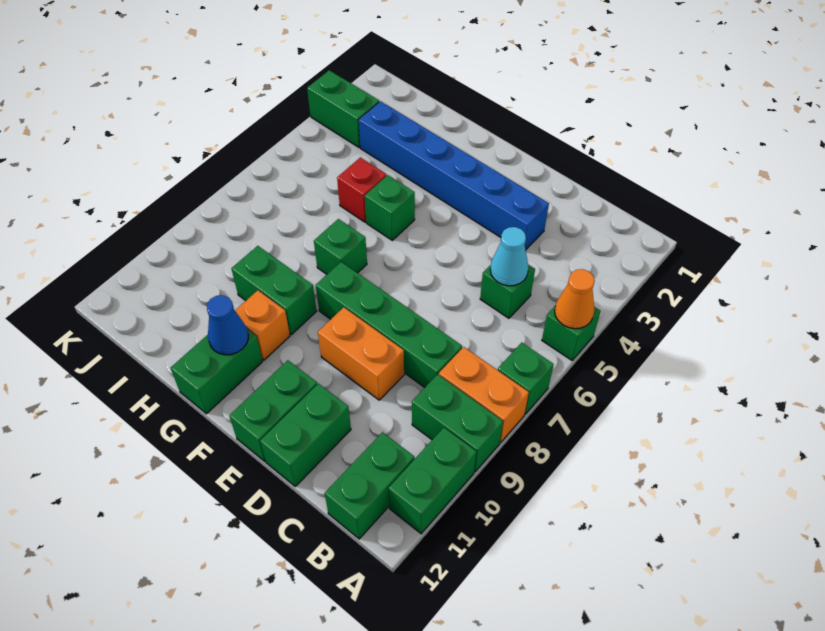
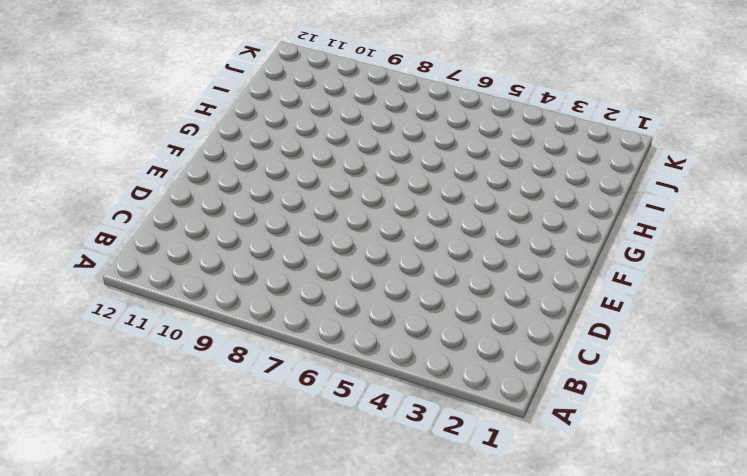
none -> green 1x1 brick [542,305,601,360]
none -> green 1x1 brick [498,343,554,414]
none -> orange 1x2 brick [439,347,529,443]

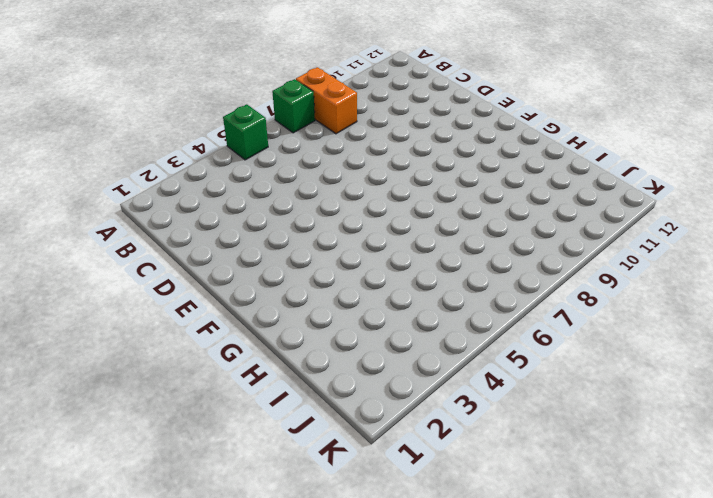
none -> green 1x2 brick [412,374,503,472]
none -> green 1x2 brick [389,428,476,534]
none -> green 1x2 brick [325,432,414,539]

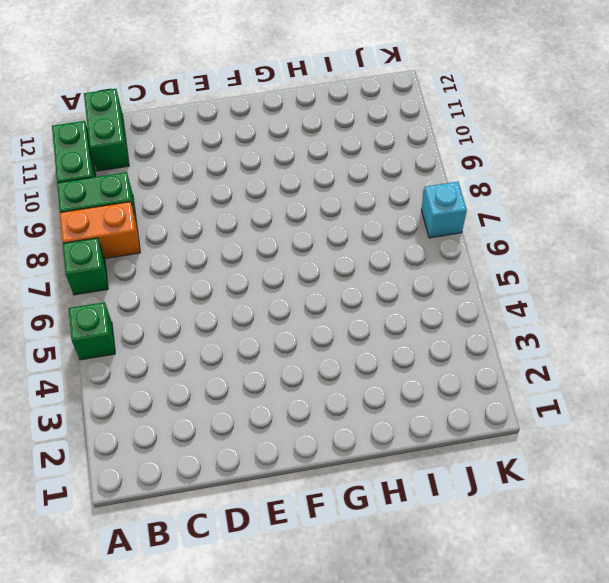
cyan 1x1 brick [421,182,467,238] -> none
none -> green 1x1 brick [480,265,535,318]
none -> green 1x4 brick [316,262,462,388]
none -> blue 1x6 brick [359,101,549,250]

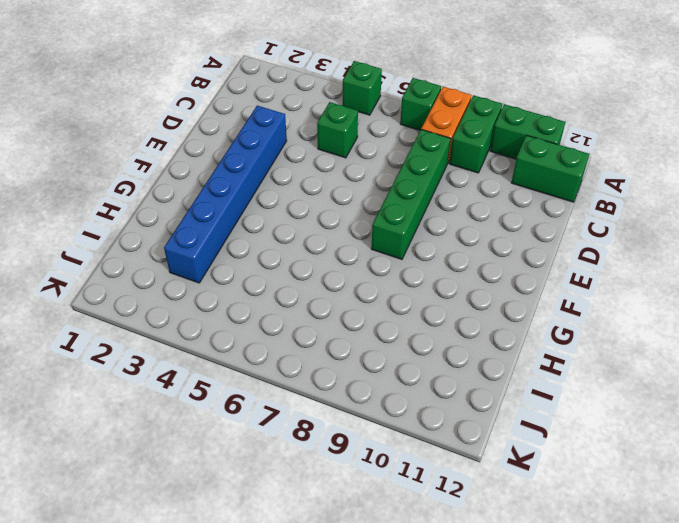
none -> orange 1x2 brick [318,307,404,400]
none -> green 1x2 brick [260,384,351,486]
none -> green 1x2 brick [229,360,317,461]

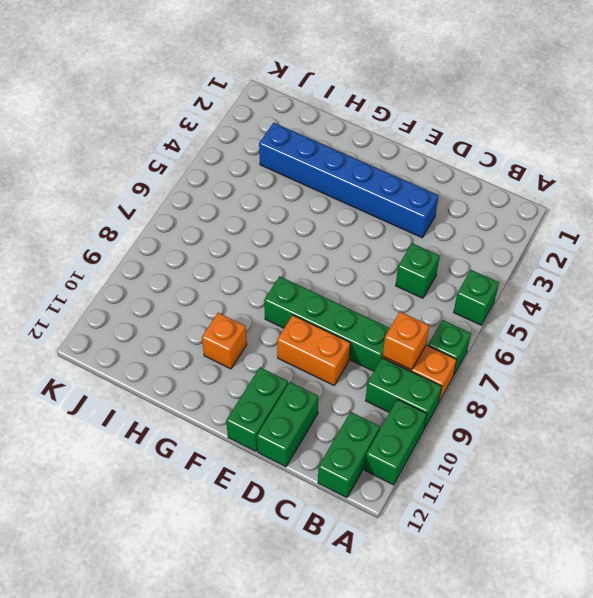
orange 1x1 brick [383,312,429,370] -> none
none -> green 1x1 brick [365,175,415,240]
none -> green 1x1 brick [314,219,367,274]
none -> green 1x2 brick [231,246,317,335]

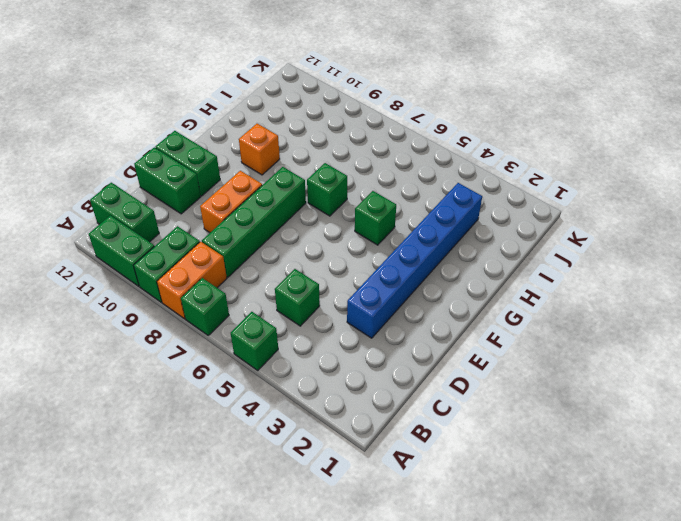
none -> green 1x2 brick [231,246,317,335]
none -> green 1x2 brick [171,329,263,414]
none -> red 1x1 brick [337,158,387,222]

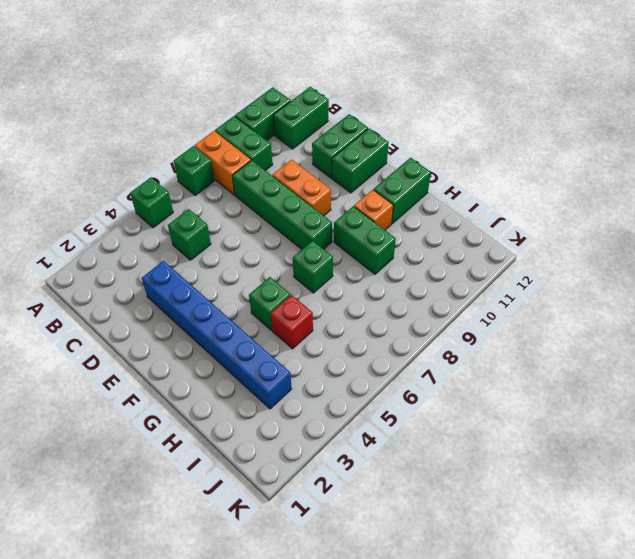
none -> green 1x2 brick [307,70,379,147]
none -> orange 1x1 cone [555,269,595,329]
none -> cyan 1x1 cone [490,227,529,286]

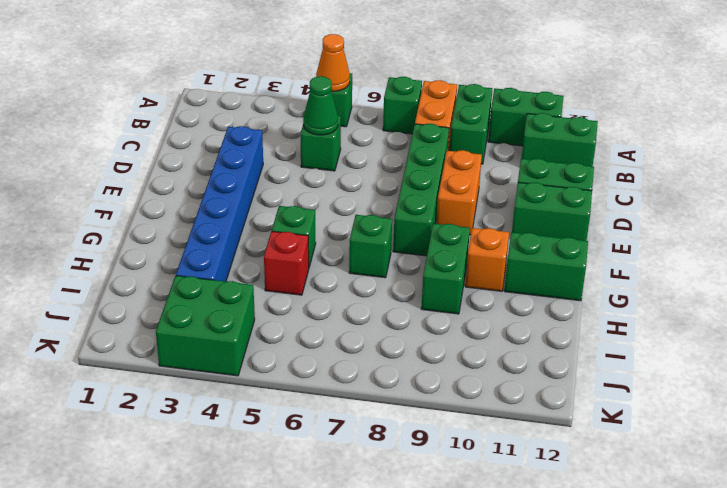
green 1x1 cone [303,76,338,135] -> cyan 1x1 cone [490,227,529,286]
green 2x2 brick [156,276,255,376] -> green 1x2 brick [307,70,379,147]
none -> blue 1x1 cone [207,295,248,355]

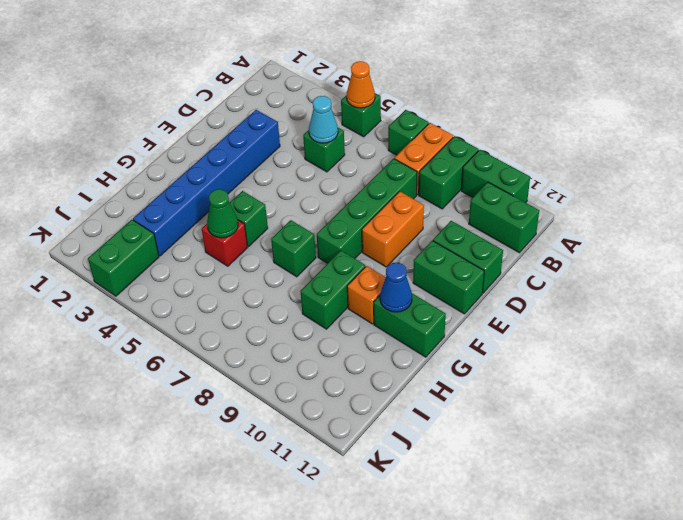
green 1x1 cone [207,189,238,238] -> none

